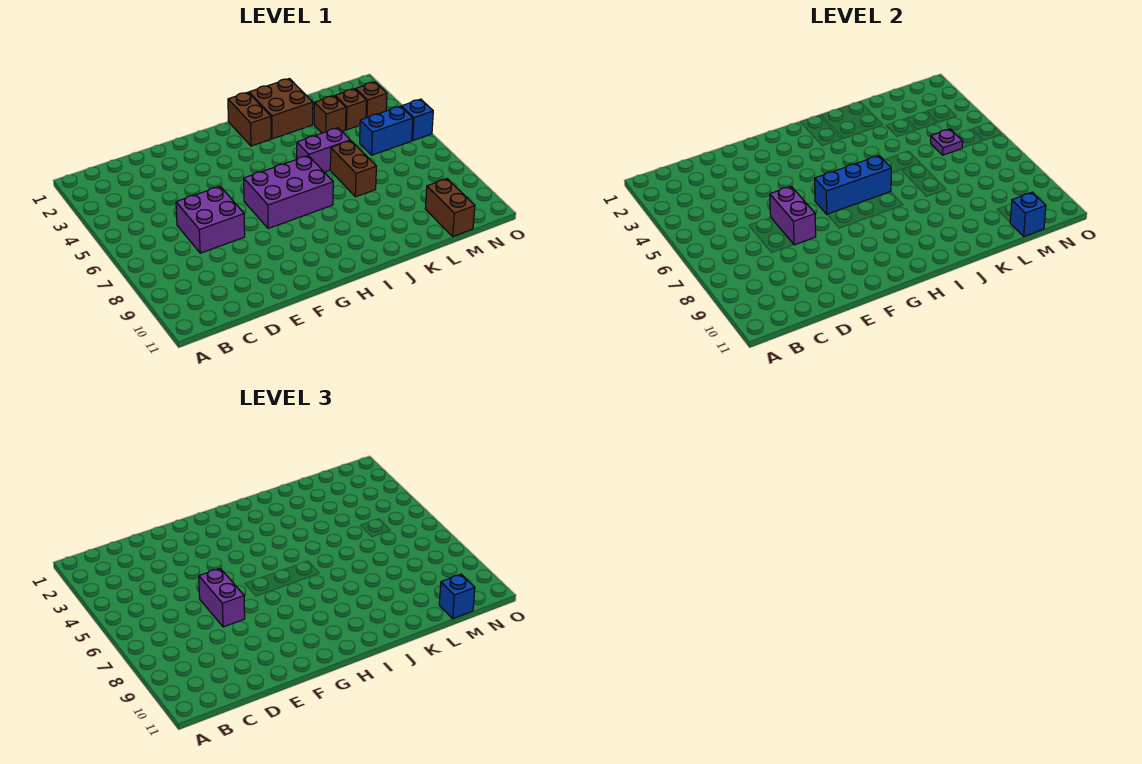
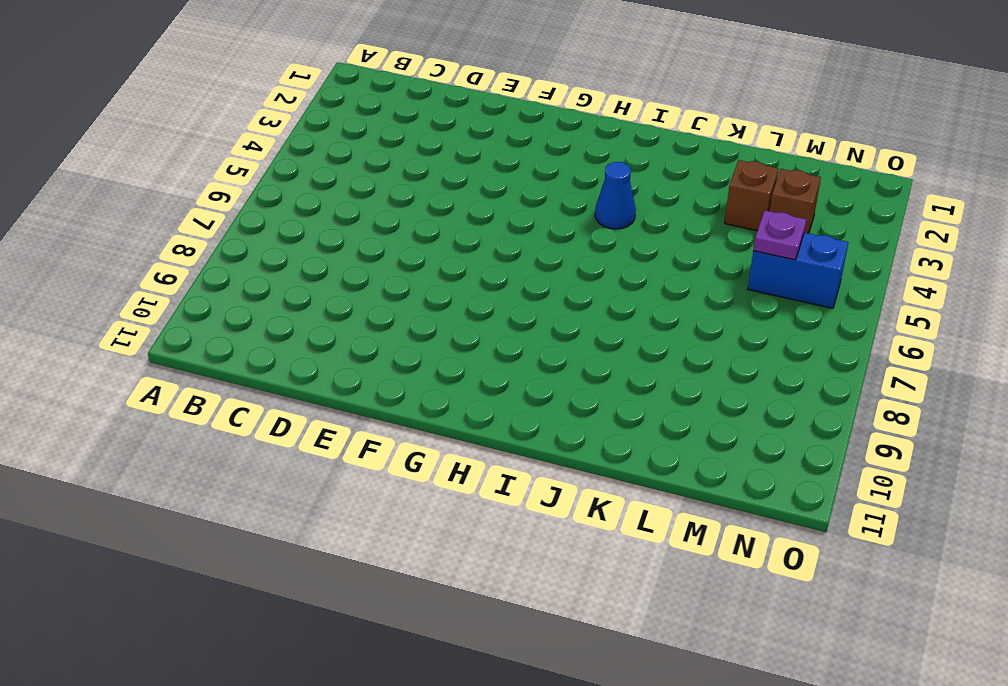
blue 1x1 cone [595,162,636,229] -> none
none -> purple 2x2 brick [176,186,245,253]
none -> purple 2x3 brick [244,156,333,229]
none -> brown 1x2 brick [228,92,271,146]

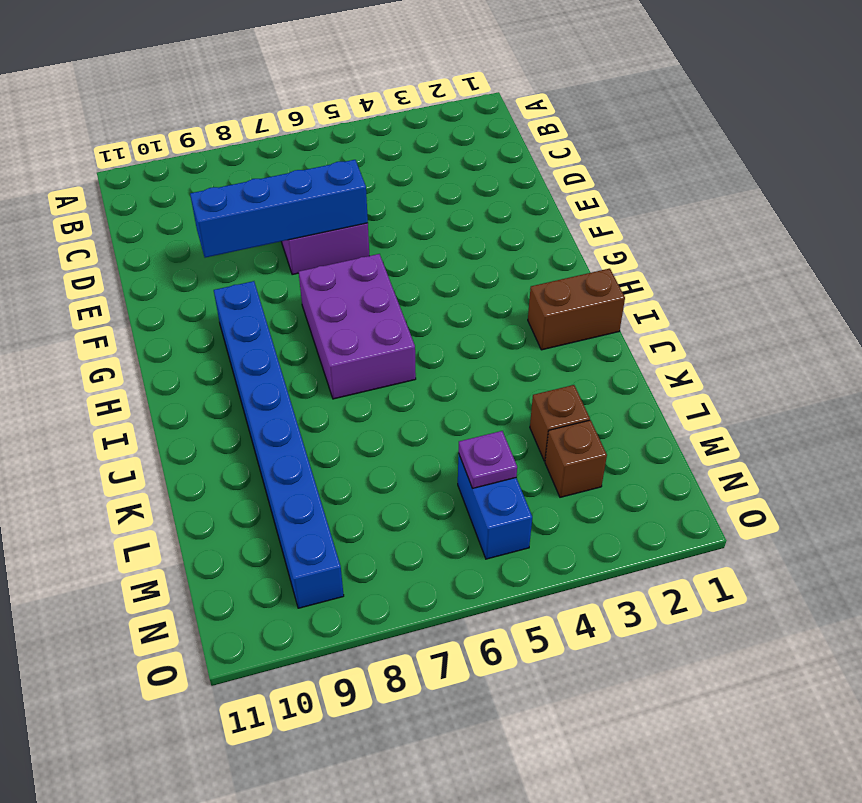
blue 1x4 brick [190,160,368,258] -> purple 1x2 brick [770,186,816,245]
blue 1x8 brick [214,281,344,608] -> none
none -> brown 2x2 brick [249,79,313,139]
none -> purple 1x2 brick [297,128,350,172]
none -> brown 1x2 brick [330,141,376,197]

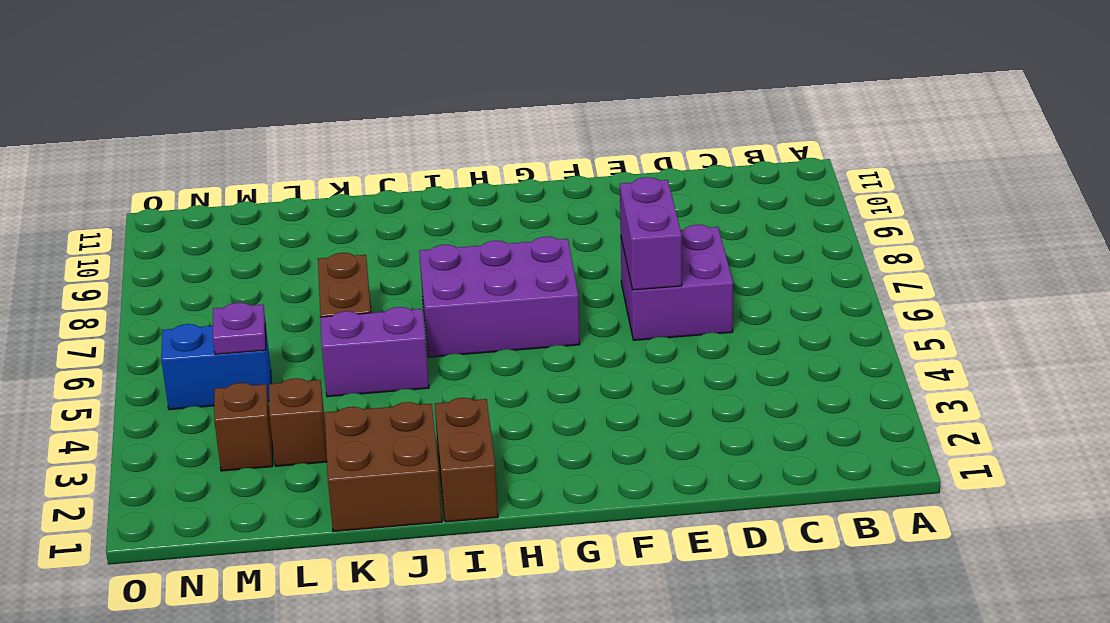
none -> brown 1x2 brick [425,179,475,236]
none -> brown 1x1 brick [356,82,387,118]
none -> blue 1x1 brick [401,99,433,141]

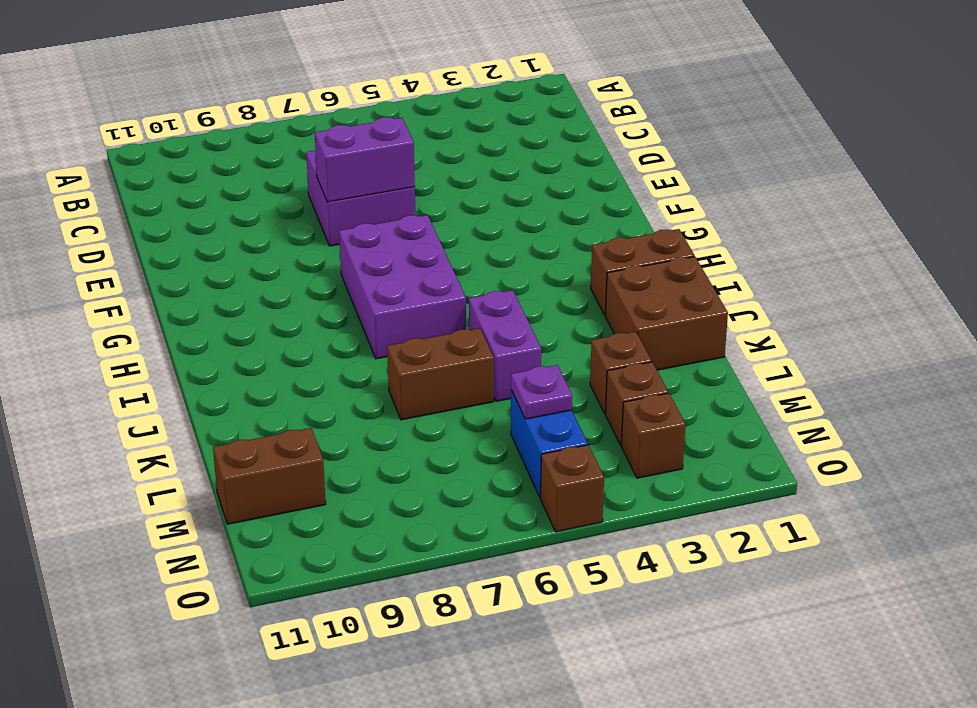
brown 1x1 brick [541,445,604,532] -> blue 1x1 brick [401,99,433,141]
none -> blue 1x3 brick [815,156,891,214]
none -> blue 1x1 brick [1010,192,1046,236]
none -> purple 1x2 brick [199,568,245,627]

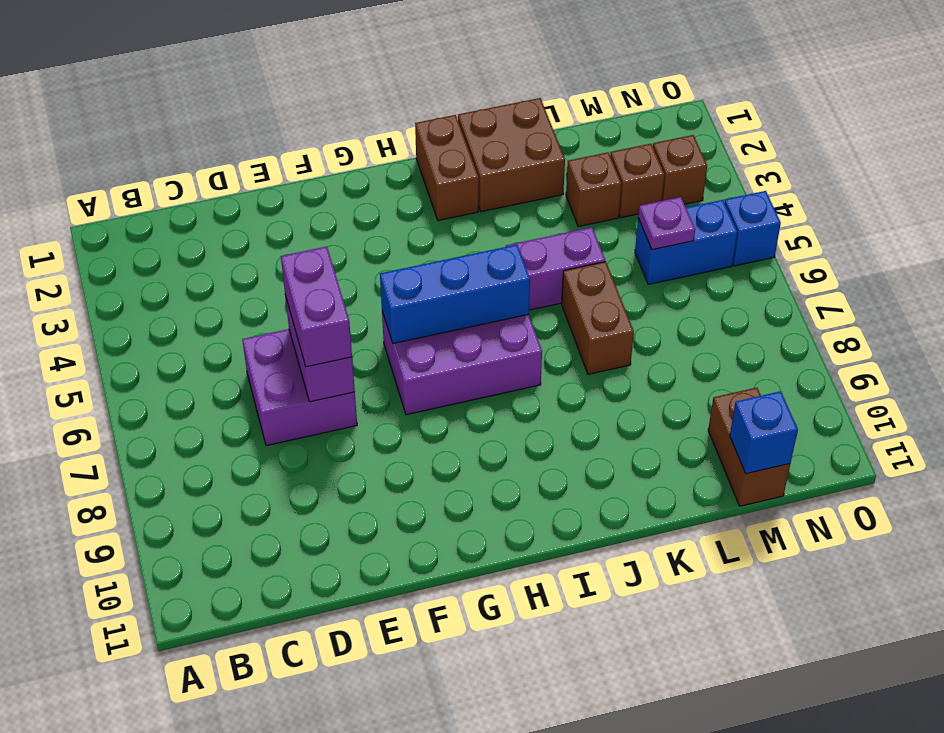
none -> blue 1x1 brick [439,574,475,618]

